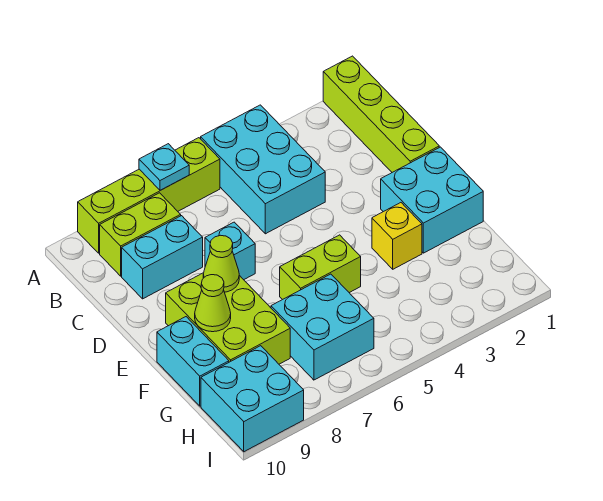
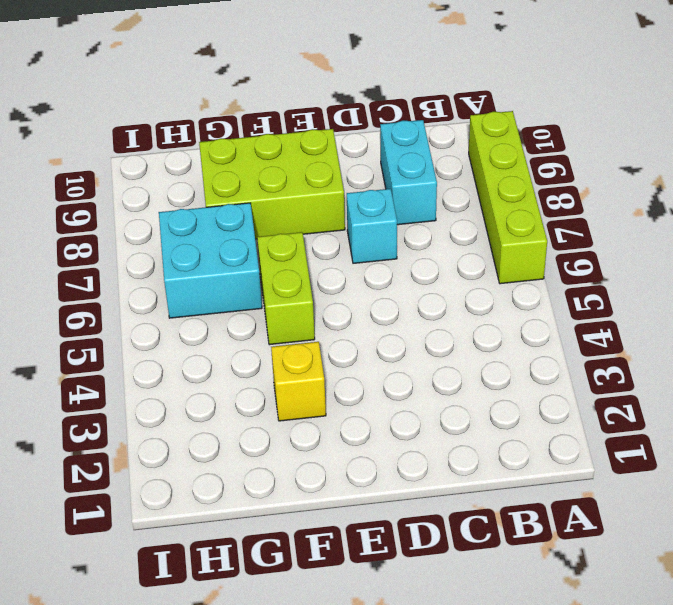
none -> lime 1x4 brick [323,56,439,172]
none -> cyan 2x3 brick [201,105,325,234]
none -> lime 1x2 brick [100,193,181,276]

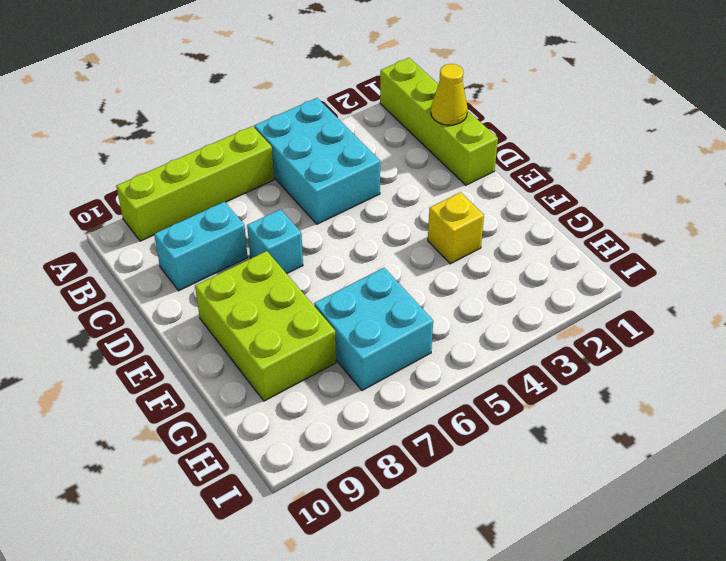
yellow 1x1 cone [431,64,468,125] -> none
none -> lime 1x2 brick [100,193,181,276]
none -> cyan 2x2 brick [381,147,483,253]
none -> lime 1x2 brick [280,235,361,300]

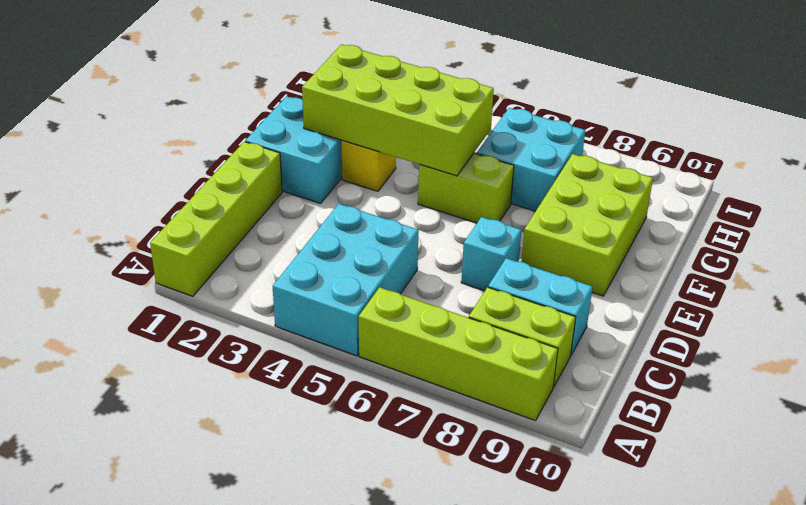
lime 2x4 brick [302,45,494,176] -> none
none -> cyan 1x2 brick [157,317,229,406]
none -> cyan 2x2 brick [201,346,304,452]
none -> cyan 1x1 plate [139,144,189,190]

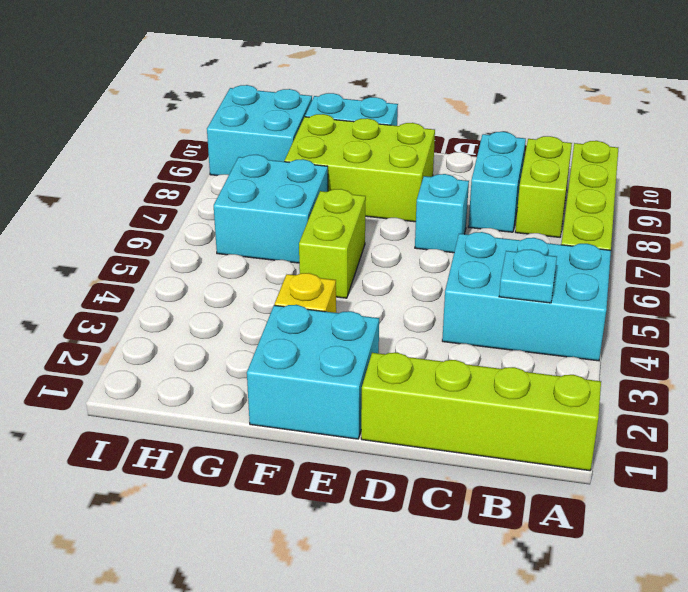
cyan 1x1 plate [499,249,557,303] -> cyan 1x1 plate moved to [139,144,189,190]
none -> lime 1x1 cone [203,235,239,292]
none -> lime 1x1 cone [195,275,231,332]

